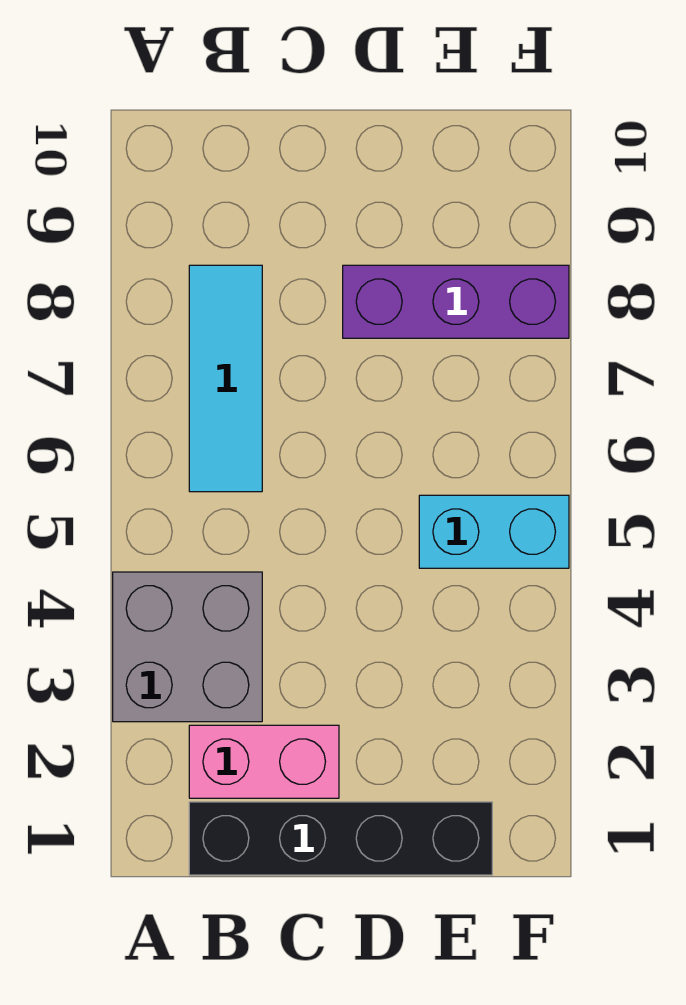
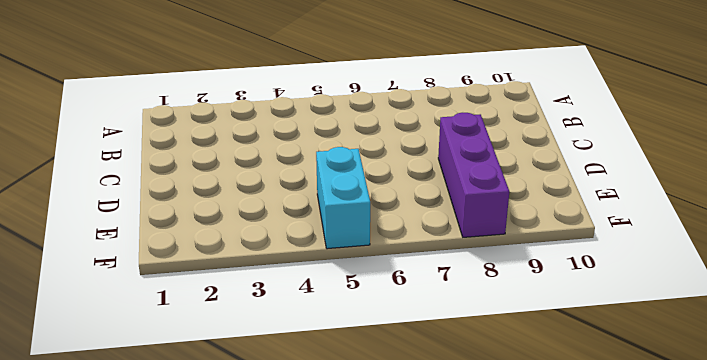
none -> grey 2x2 brick [113,572,262,722]
none -> black 1x4 brick [189,802,492,875]

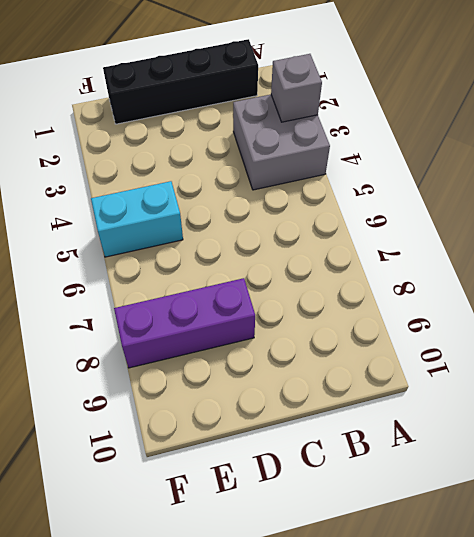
grey 1x1 brick [271,54,322,122] -> none
none -> pink 1x2 brick [189,725,339,798]
none -> cyan 1x3 tile [189,265,262,492]

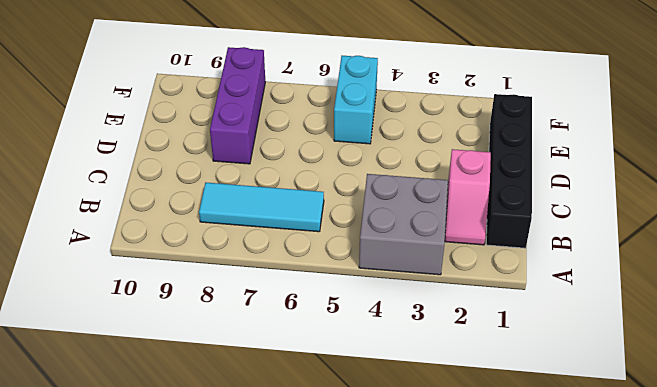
pink 1x2 slope [445,149,491,245] -> pink 1x2 brick [189,725,339,798]

